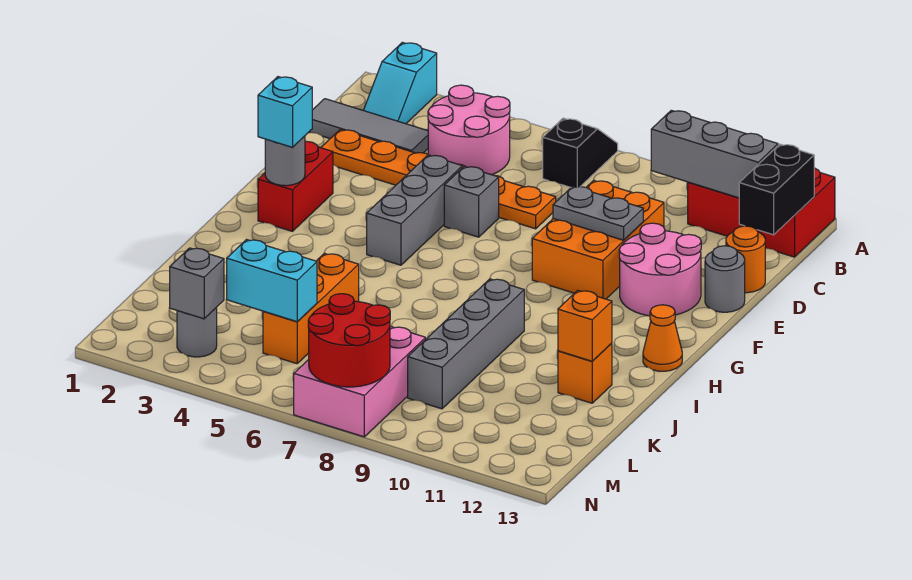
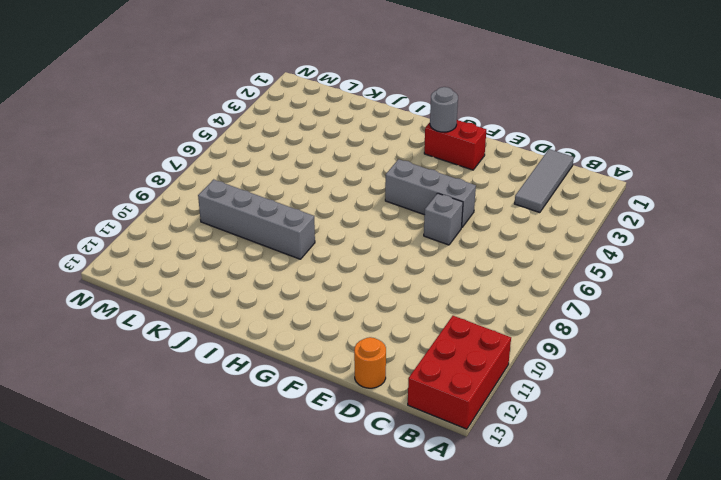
none -> cyan 1x2 slope [363,42,437,124]
none -> black 1x2 slope [543,118,618,187]
none -> pink 2x2 round brick [428,85,510,175]

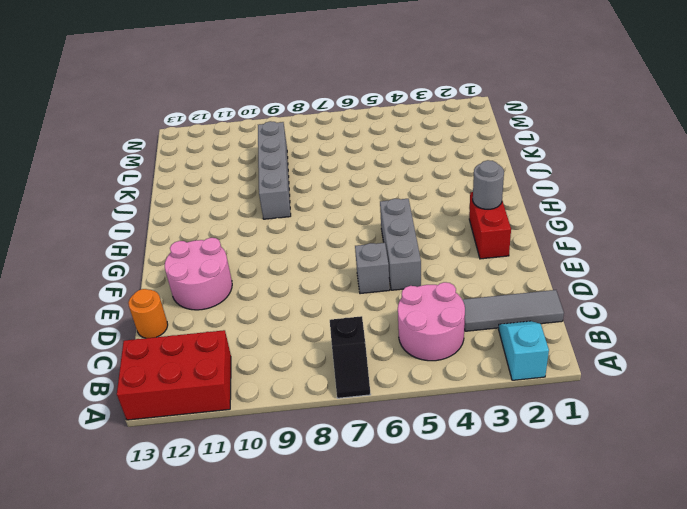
none -> orange 1x6 plate [321,130,556,229]
none -> orange 2x3 brick [532,180,664,299]
none -> grey 1x1 round brick [705,246,745,312]

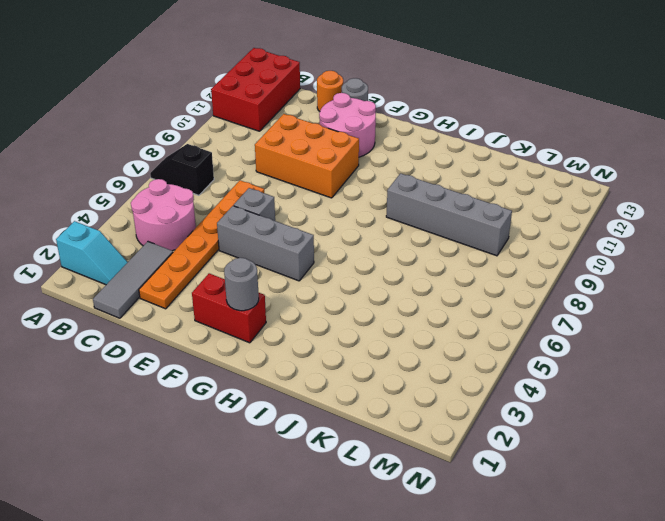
none -> orange 1x1 cone [643,305,682,371]
none -> orange 1x3 brick [263,253,359,364]
none -> orange 1x1 brick [558,343,612,403]

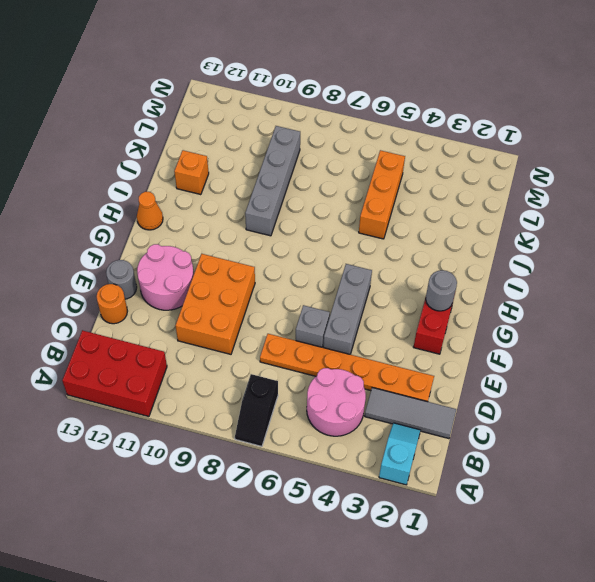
none -> pink 2x3 brick [294,326,426,437]
none -> grey 1x1 round brick [177,307,217,357]
none -> grey 1x3 brick [651,110,778,198]

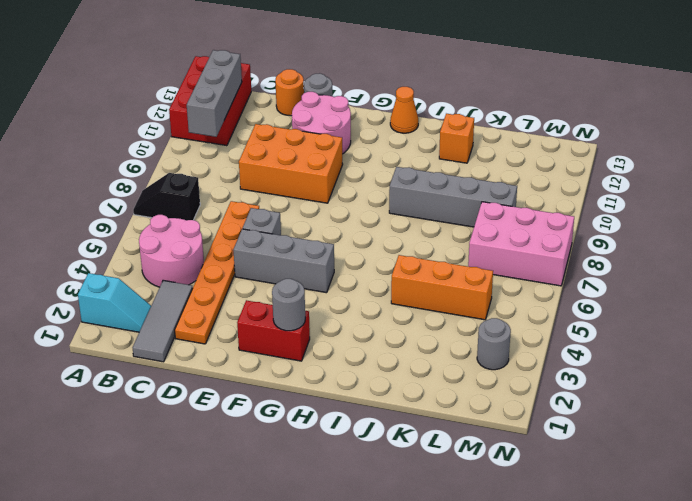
none -> black 1x2 brick [739,144,814,235]
none -> grey 1x2 plate [553,186,643,240]
none -> orange 1x1 brick [558,290,612,361]

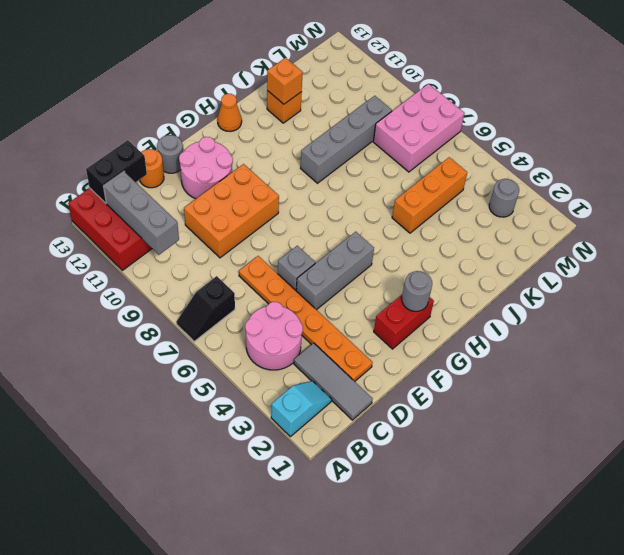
none -> grey 1x2 plate [553,186,643,240]
none -> cyan 1x2 brick [227,240,317,322]
none -> grey 1x1 brick [170,248,224,319]

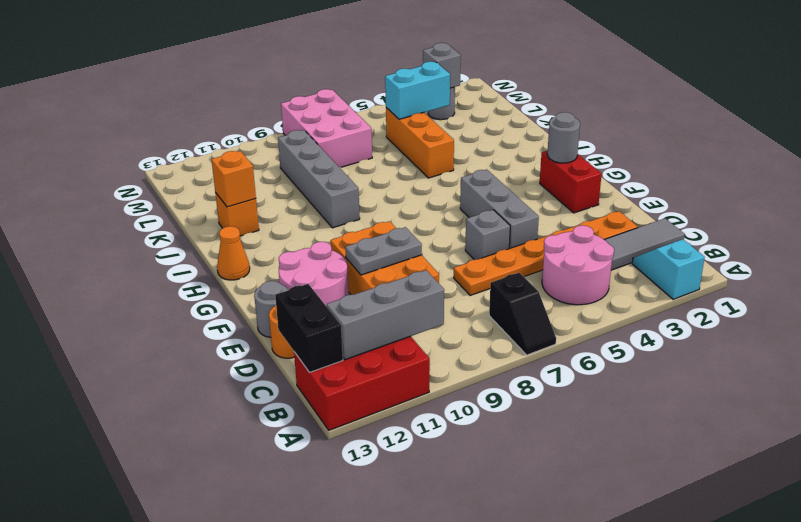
none -> red 2x2 round brick [308,294,390,387]
none -> cyan 1x1 brick [258,77,312,147]

